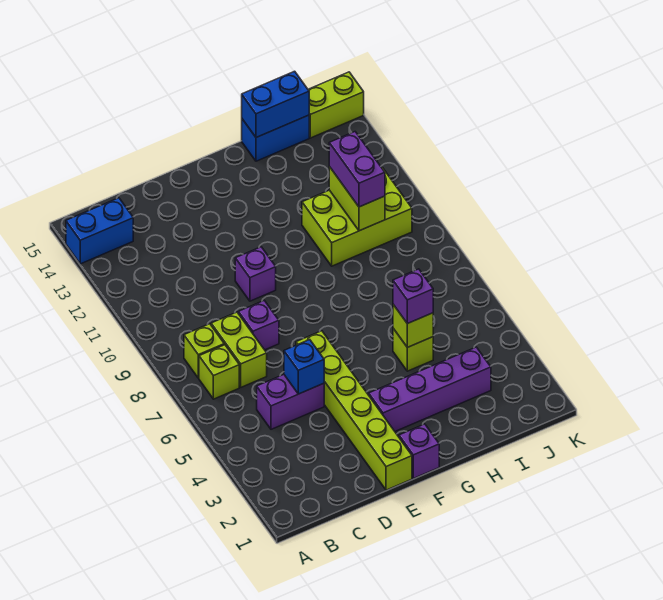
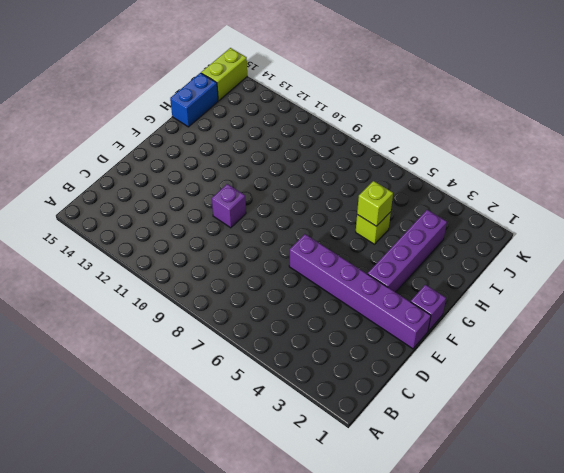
purple 1x6 brick [289,234,431,349] -> lime 1x6 brick [296,331,412,490]
none -> blue 1x2 brick [66,198,133,264]
none -> lime 1x1 brick [199,345,239,399]
none -> lime 1x1 brick [184,324,224,378]

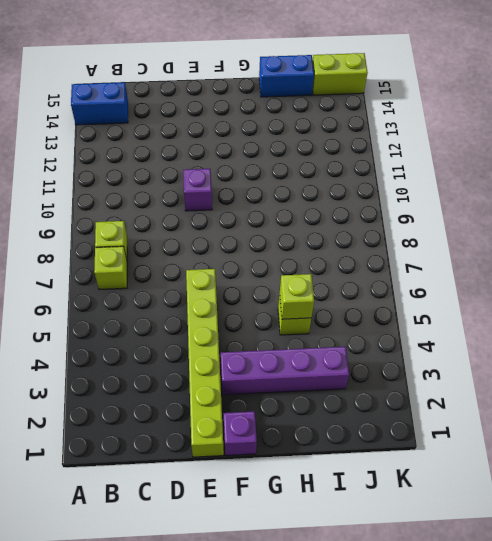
none -> purple 1x2 brick [257,375,324,429]
none -> lime 1x2 brick [211,312,267,387]
none -> purple 1x1 brick [238,301,279,350]

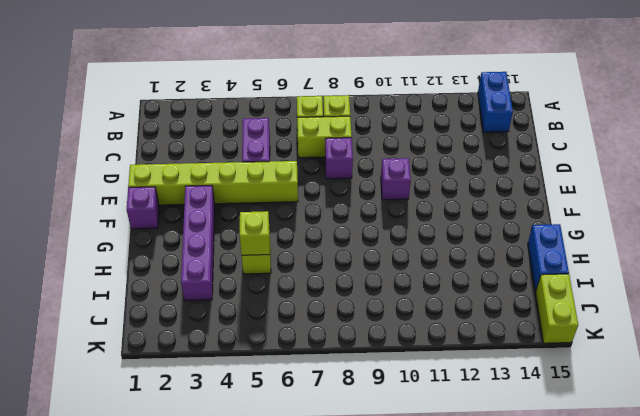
none -> lime 2x3 brick [302,168,412,266]
none -> blue 1x1 brick [284,340,324,394]
none -> blue 1x2 brick [242,71,309,137]

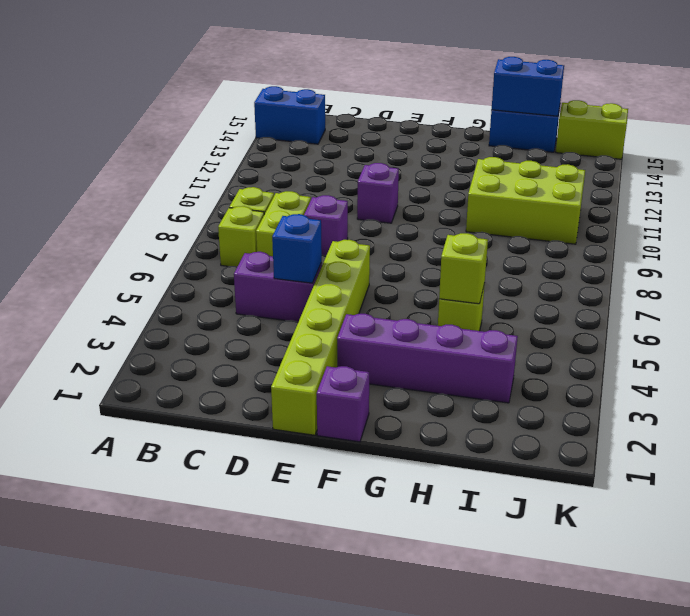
none -> lime 1x2 brick [329,167,385,231]
none -> purple 1x1 brick [393,269,433,324]
none -> purple 1x2 brick [329,132,385,207]

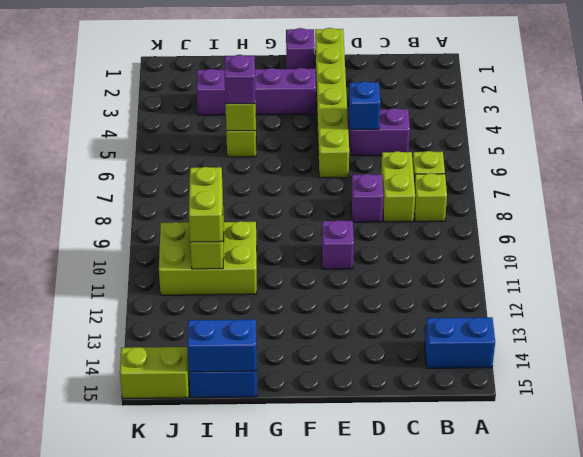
lime 1x2 brick [189,167,223,242] -> purple 1x2 brick [329,132,385,207]

